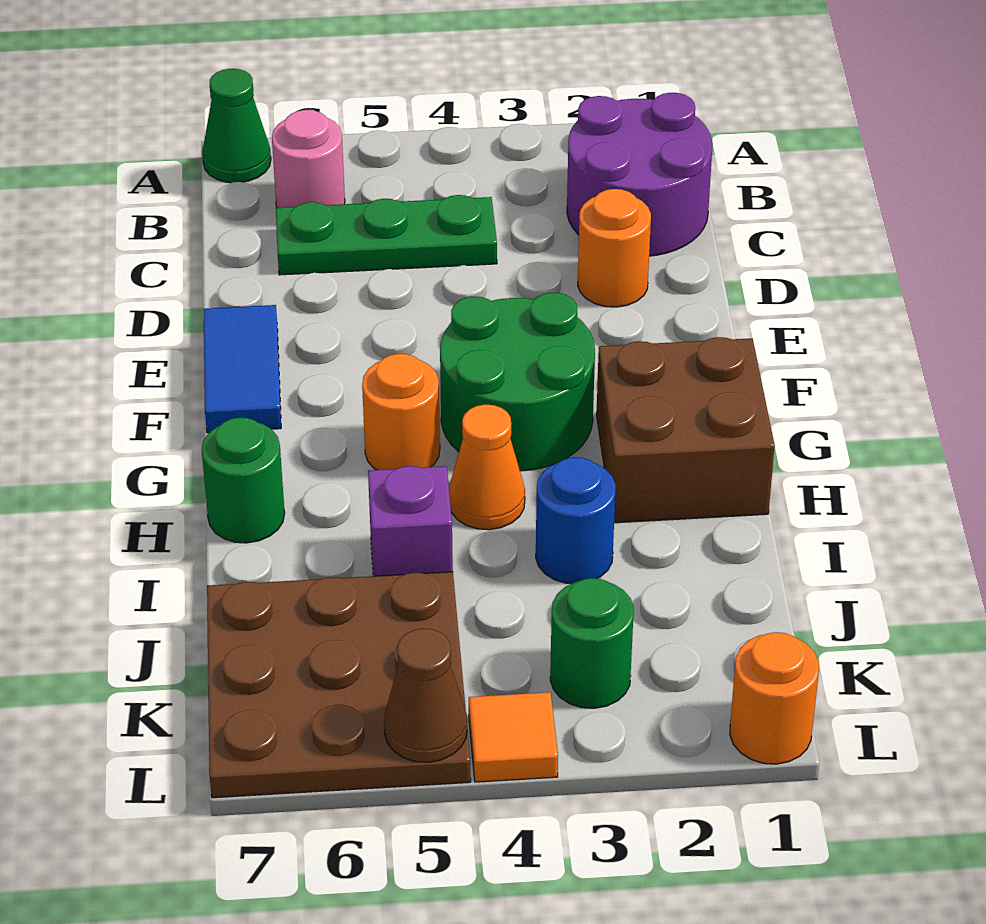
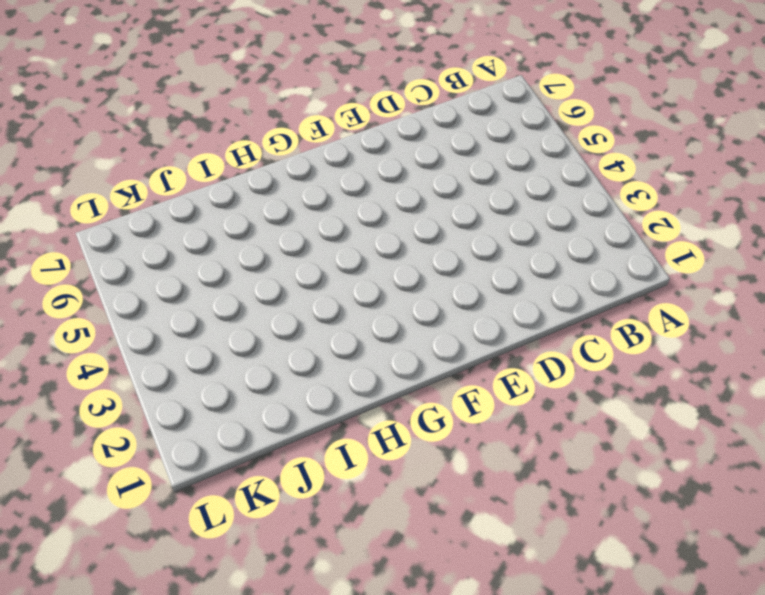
none -> green 1x1 cone [202,69,271,183]
none -> purple 2x2 round brick [567,93,712,256]
none -> pink 1x1 round brick [272,110,345,208]

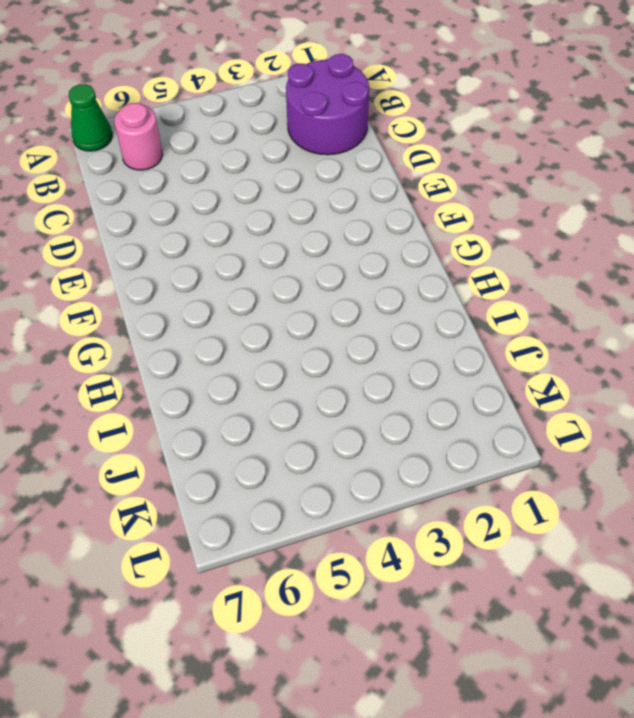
none -> green 1x3 plate [276,195,497,275]
none -> orange 1x1 round brick [578,189,651,307]
none -> blue 1x2 tile [204,305,281,433]

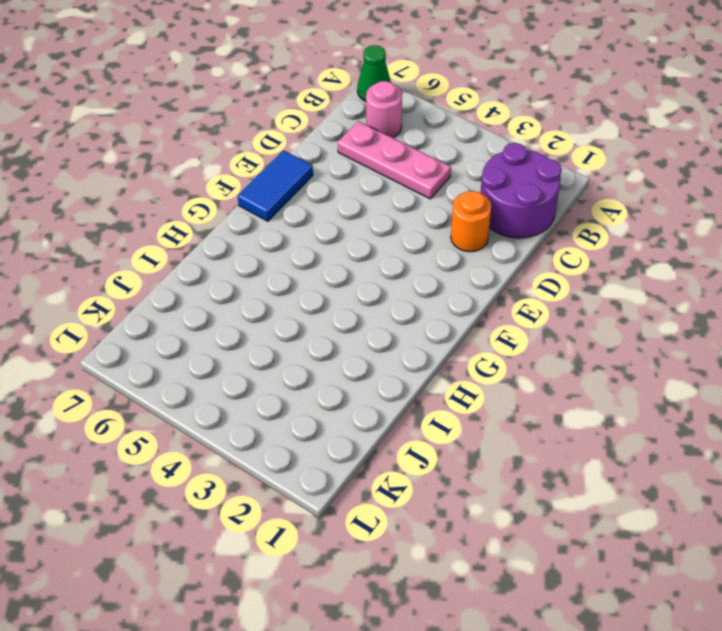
pink 1x3 plate [338,121,451,199] -> green 1x3 plate [276,195,497,275]
none -> green 2x2 round brick [440,293,595,471]
none -> brown 2x2 brick [596,337,775,523]
none -> orange 1x1 round brick [362,354,440,470]

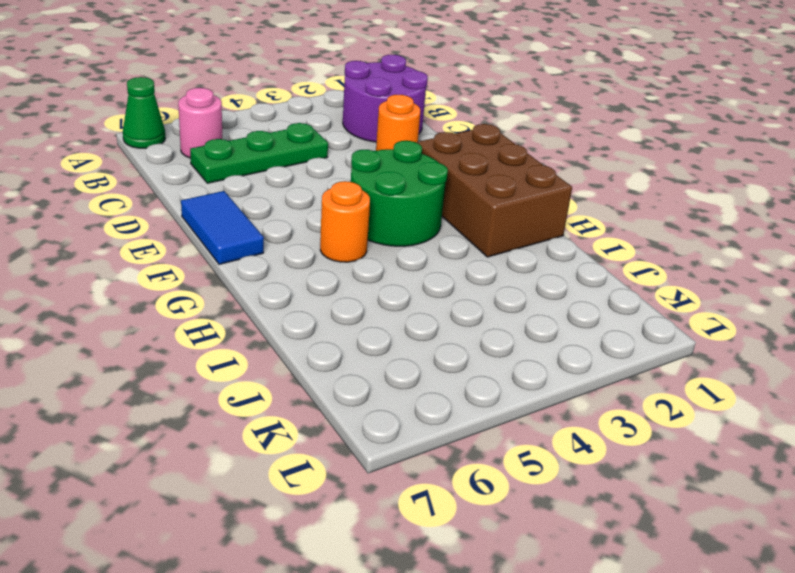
brown 2x3 brick [417,124,572,257] -> brown 2x2 brick [596,337,775,523]
none -> orange 1x1 cone [449,405,525,530]
none -> green 1x1 round brick [202,417,285,543]
none -> blue 1x1 round brick [536,457,616,584]

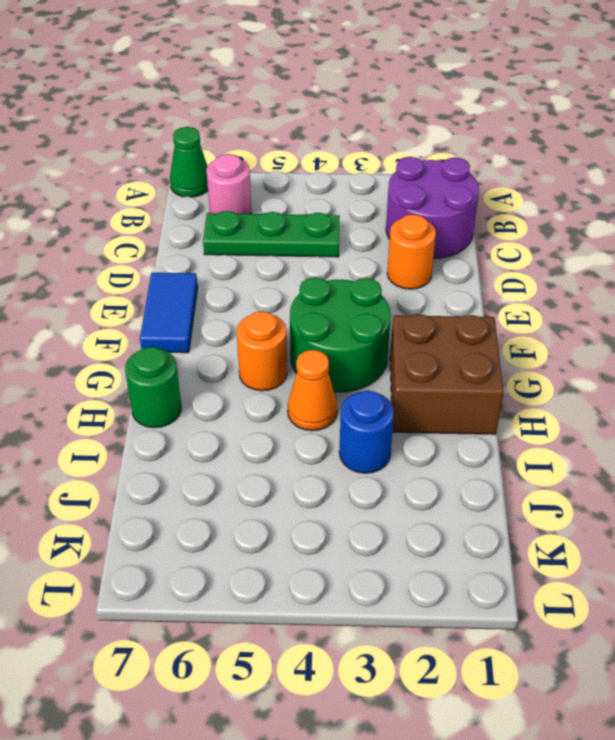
none -> purple 1x1 brick [368,466,453,576]
none -> brown 3x3 plate [207,572,471,798]
none -> green 1x1 round brick [550,578,634,708]

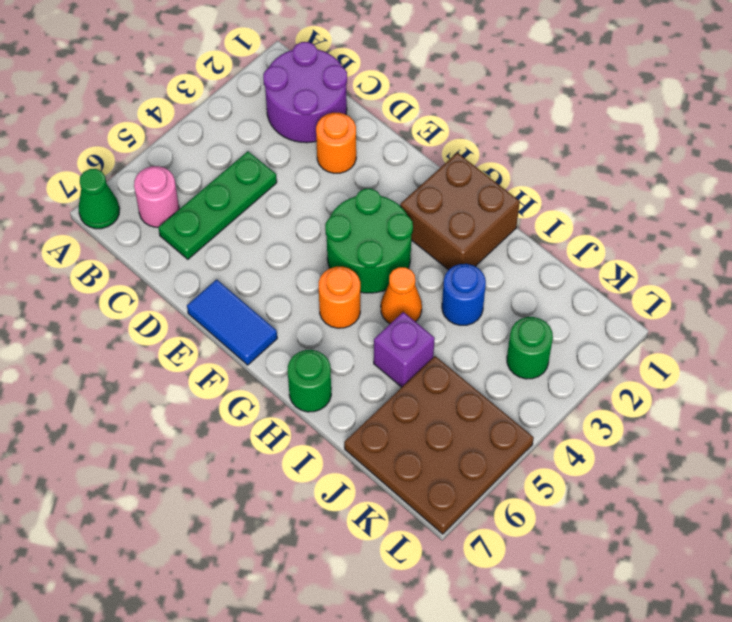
none -> orange 1x1 round brick [730,632,819,764]
none -> orange 1x1 tile [469,692,558,782]
none -> brown 1x1 cone [384,628,467,762]

